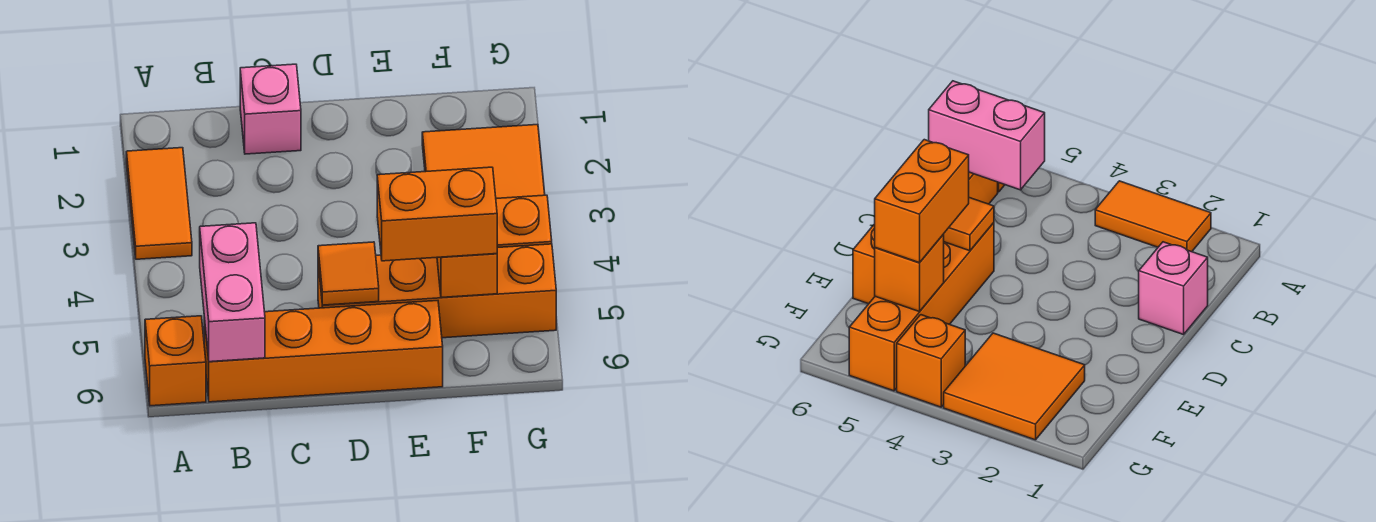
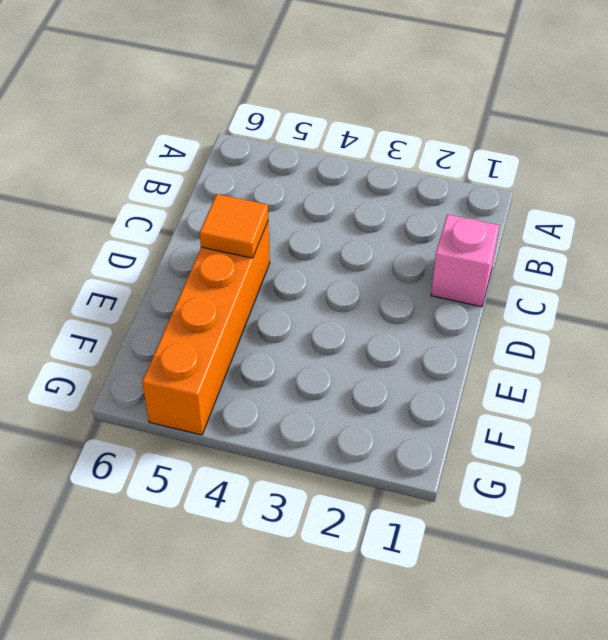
none -> orange 1x2 tile [126,148,192,259]
none -> orange 1x1 brick [145,316,206,406]

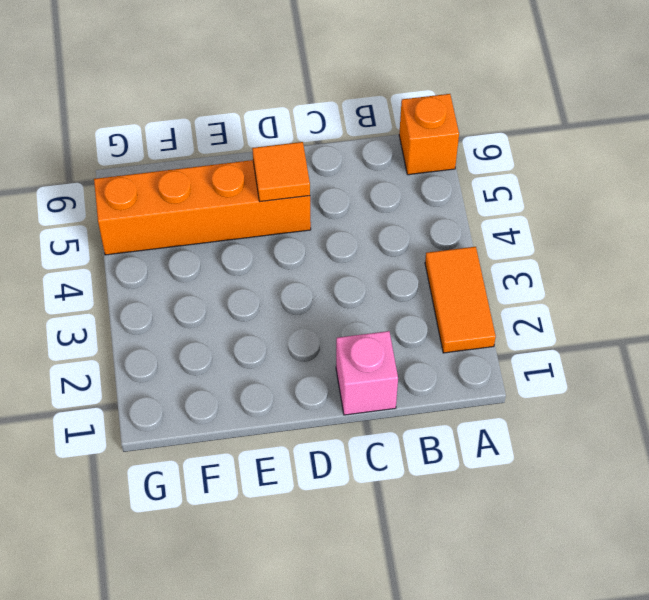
none -> orange 1x4 brick [204,301,443,402]
none -> orange 2x2 tile [422,125,545,198]

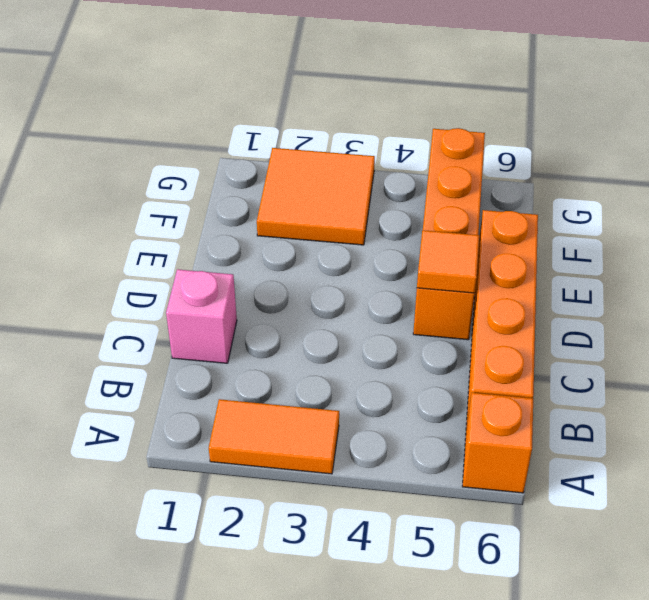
none -> orange 1x1 brick [496,195,552,248]
none -> pink 1x2 brick [200,223,265,362]

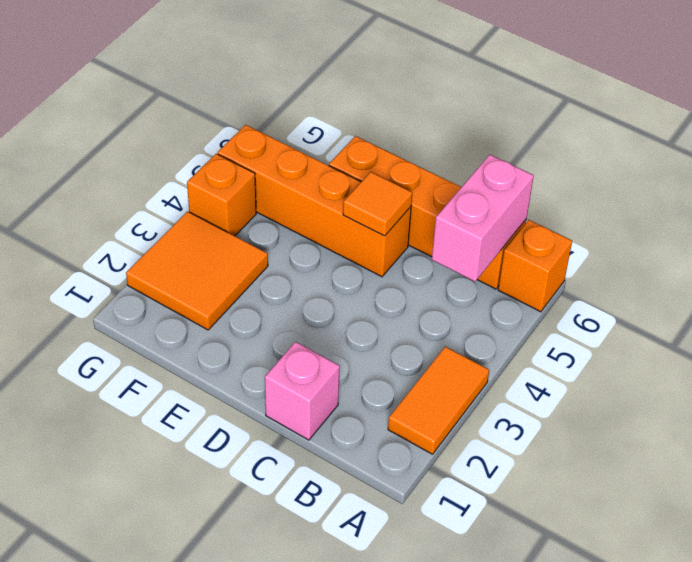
none -> orange 1x1 brick [437,254,497,297]
none -> orange 1x2 brick [377,167,497,261]

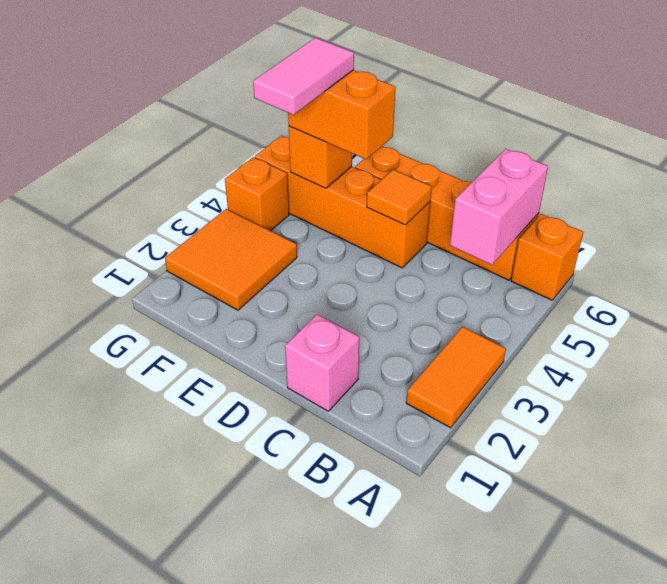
pink 1x2 tile [253,38,354,115] -> none

